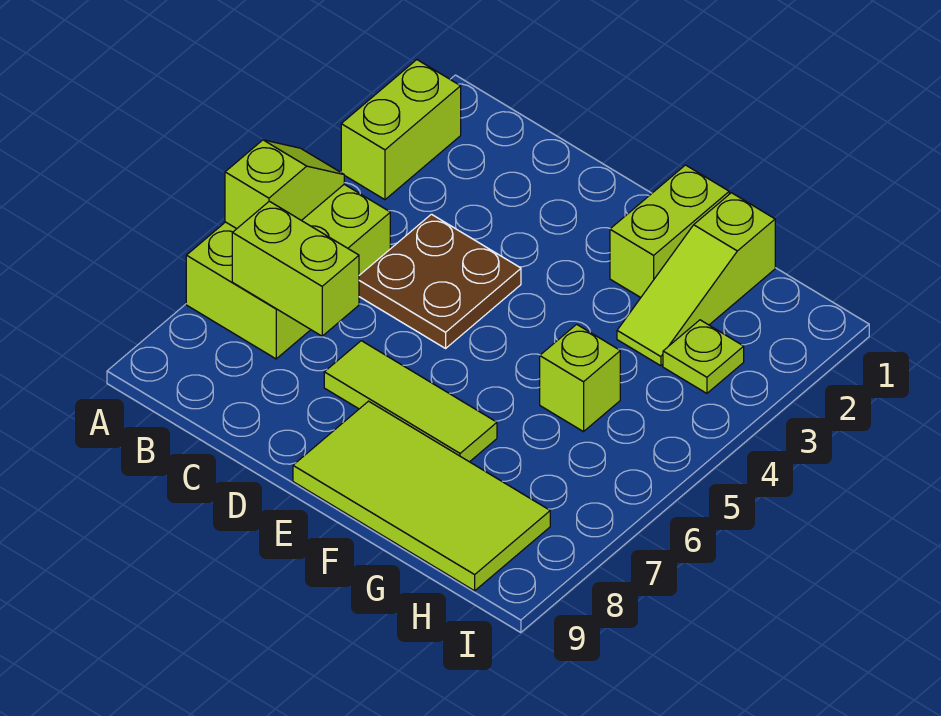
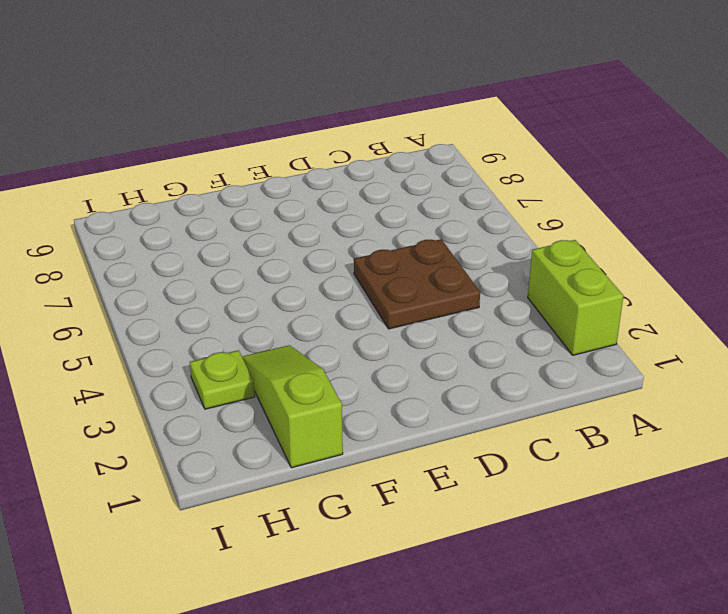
none -> lime 2x3 brick [186,184,390,359]
none -> lime 1x3 tile [324,341,497,462]

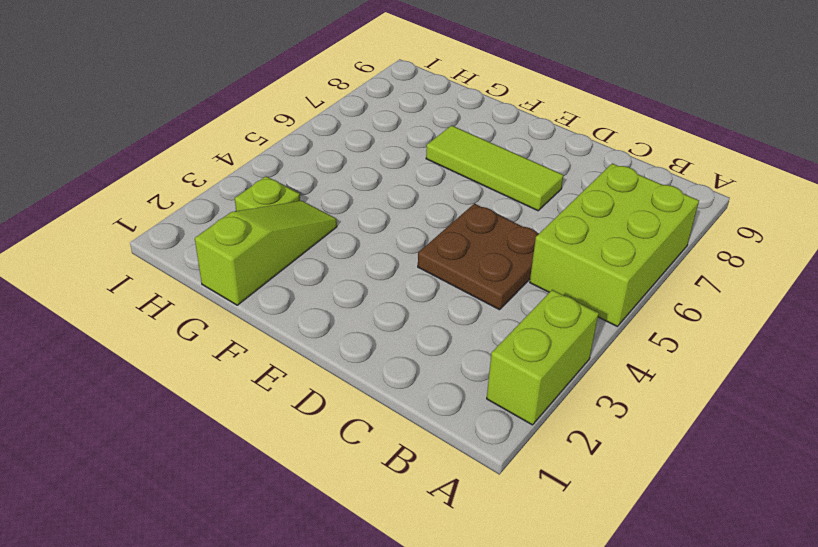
none -> lime 2x4 tile [293,401,550,591]
none -> lime 1x2 brick [610,165,729,297]

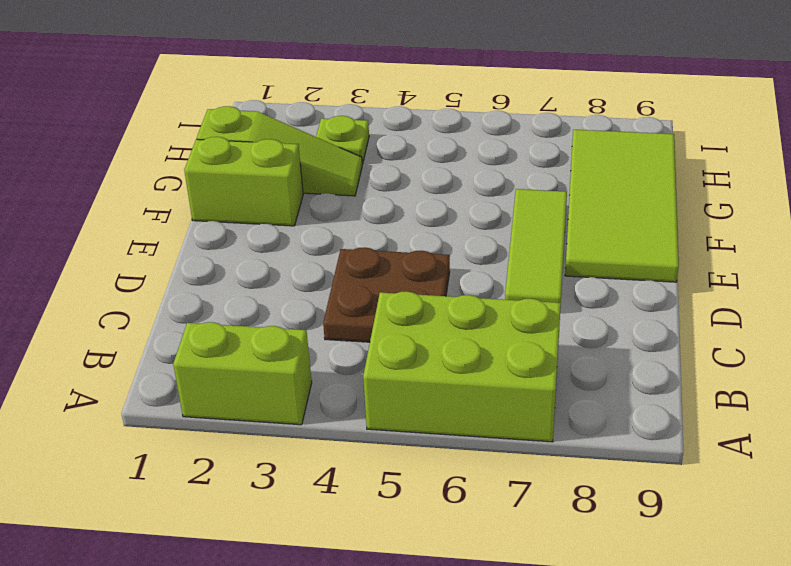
none -> lime 1x1 brick [540,324,620,432]
none -> lime 1x2 slope [225,140,344,229]

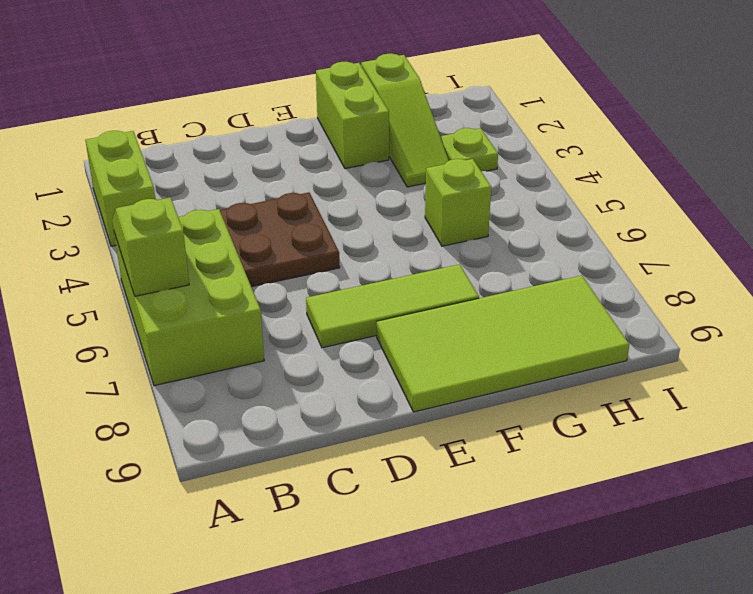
none -> lime 1x2 brick [232,201,359,336]

